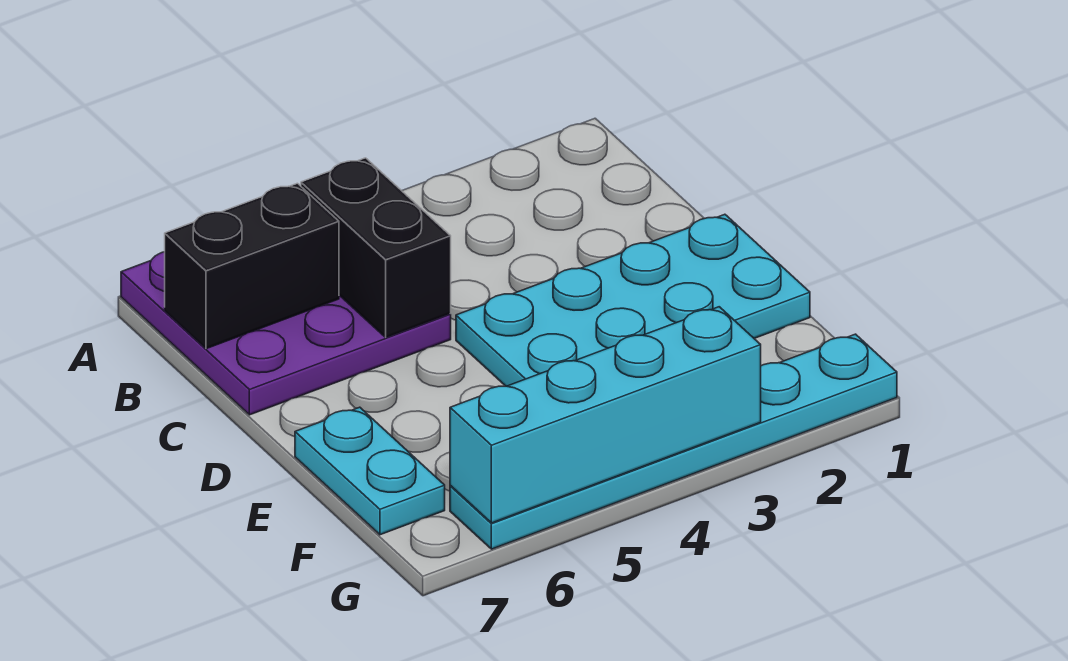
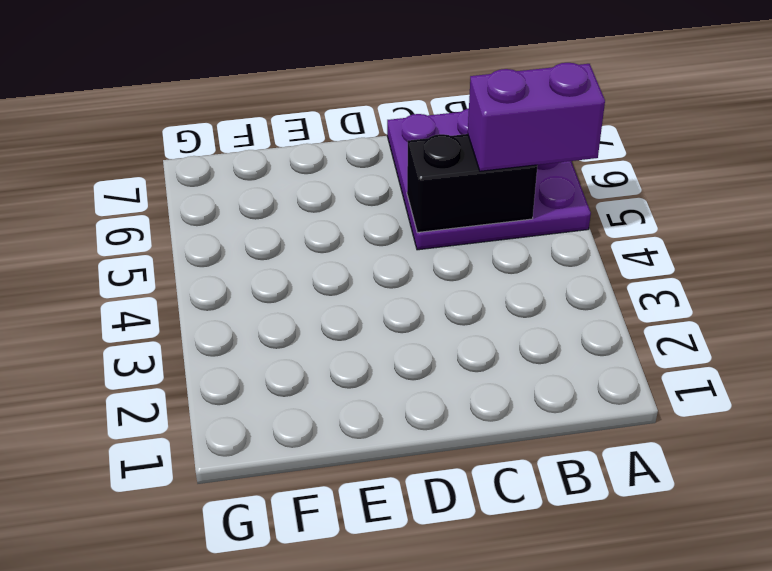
purple 1x2 brick [468,63,605,171] -> none
none -> cyan 2x4 plate [456,214,810,386]
none -> cyan 1x2 plate [295,407,445,535]

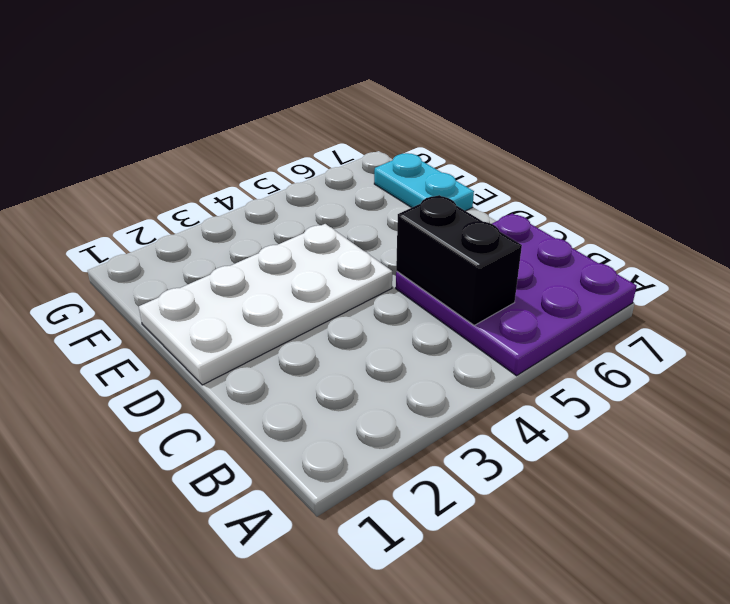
white 2x4 plate [139,224,392,385] -> cyan 2x4 plate [456,214,810,386]
none -> cyan 1x6 plate [450,334,897,549]
none -> black 1x2 brick [165,183,339,349]

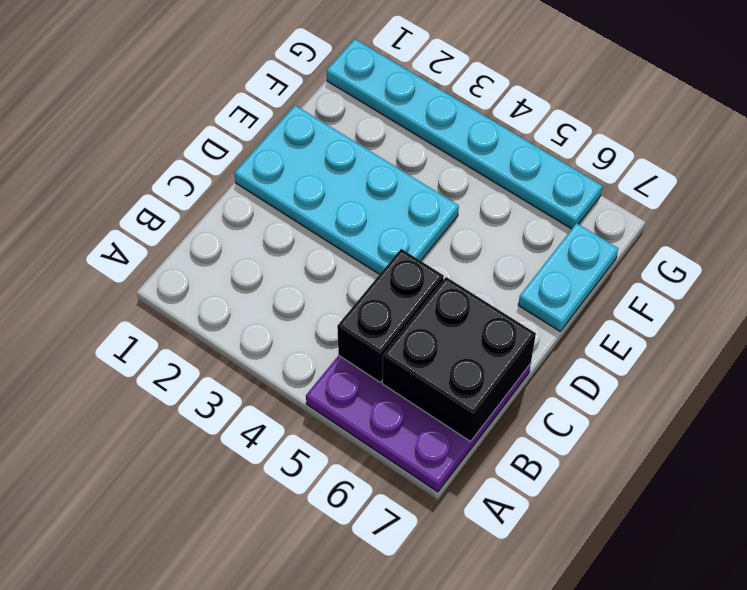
black 2x2 brick [383,277,536,441] -> black 1x2 brick [165,183,339,349]
none -> cyan 1x4 brick [450,307,761,523]

